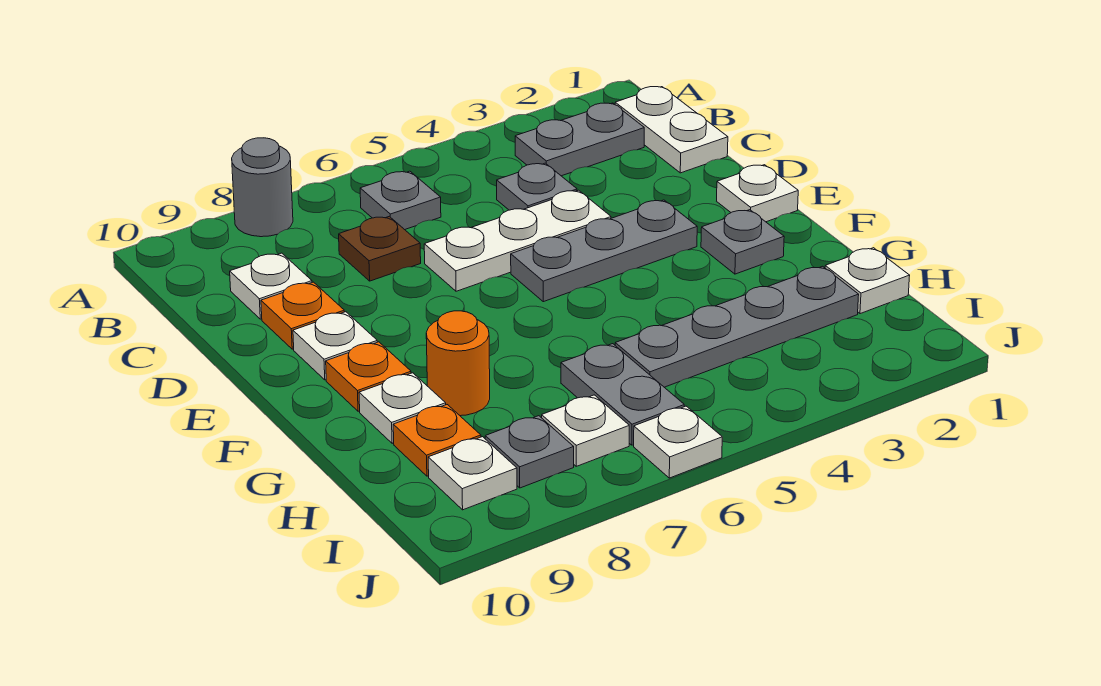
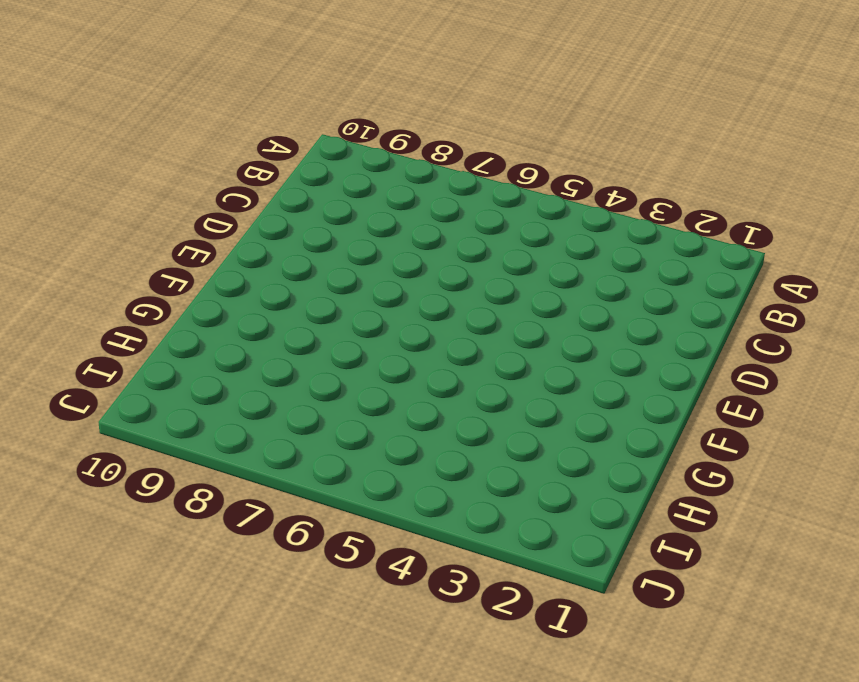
none -> grey 1x1 round brick [232,138,293,237]
none -> white 1x2 plate [615,87,728,173]
none -> grey 1x2 plate [515,103,644,176]

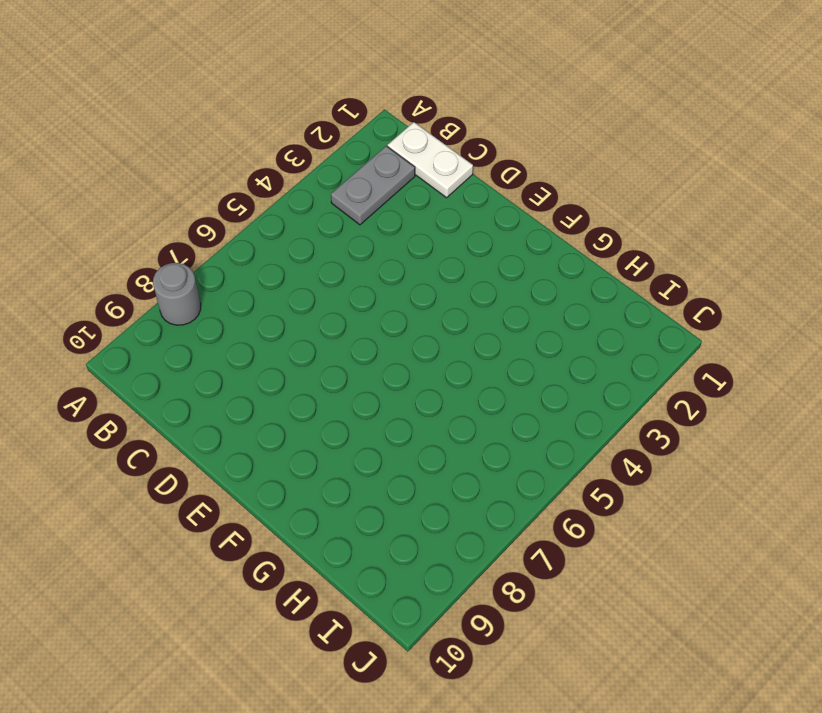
none -> grey 1x1 plate [360,171,441,230]
none -> grey 1x1 plate [497,163,577,210]
none -> brown 1x1 plate [339,216,421,281]

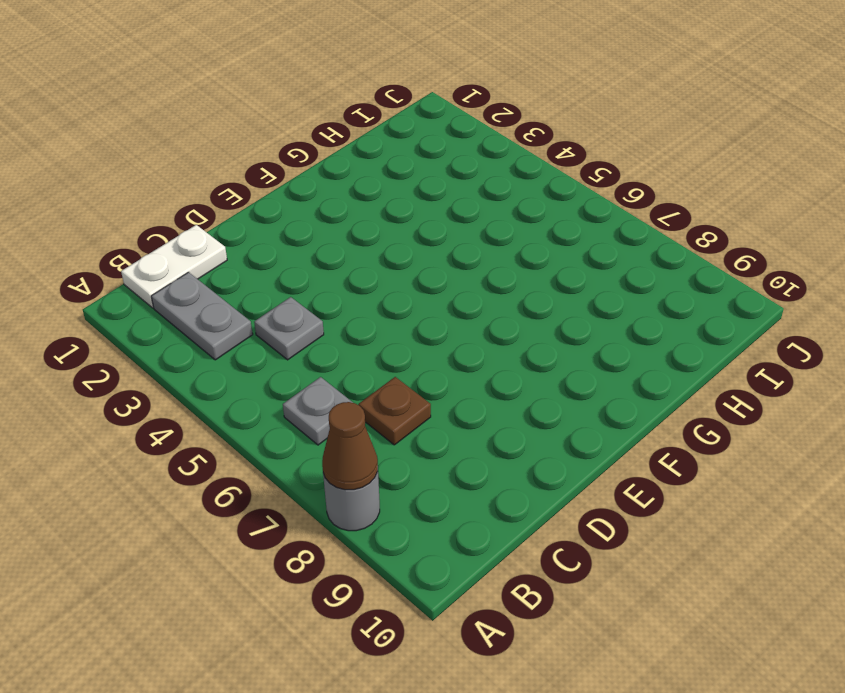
brown 1x1 cone [322,402,378,490] -> none
none -> white 1x1 plate [230,253,312,319]
none -> white 1x3 plate [424,190,611,291]
none -> orange 1x1 plate [261,282,344,349]

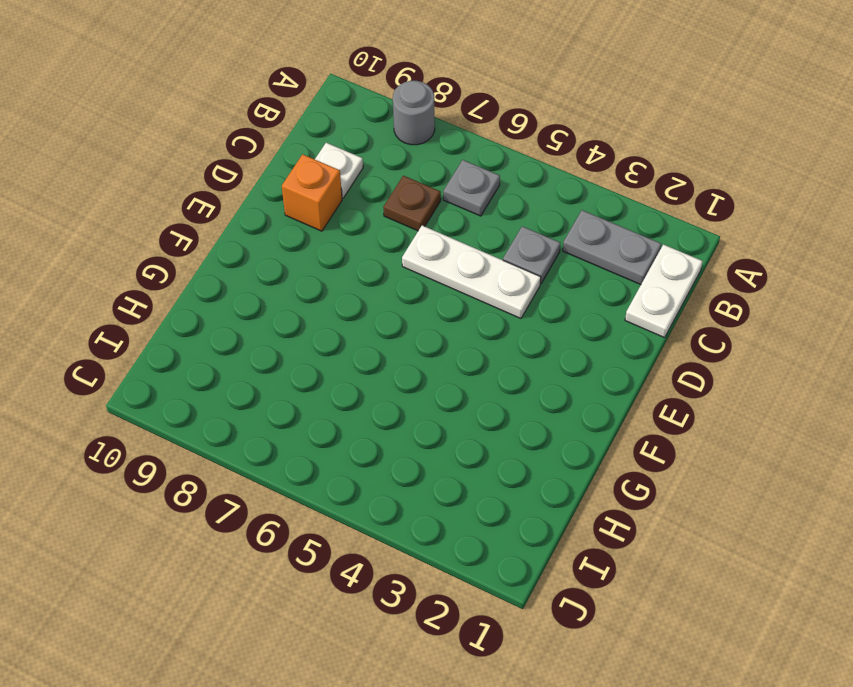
orange 1x1 brick [282,154,342,231] -> orange 1x1 plate [261,282,344,349]
none -> white 1x1 plate [717,165,798,222]
none -> grey 1x3 plate [511,200,697,302]
none -> white 1x1 plate [293,312,377,380]

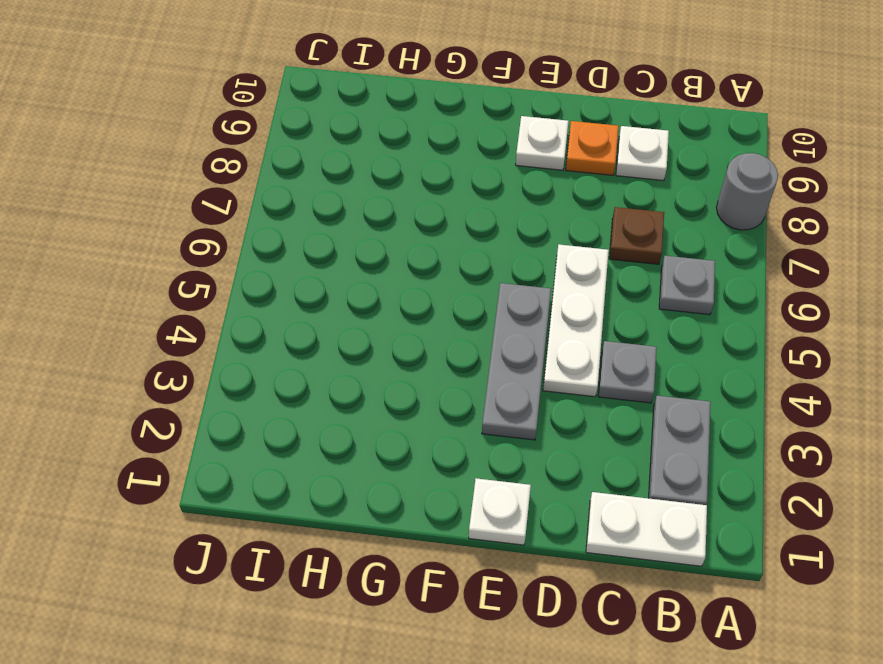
none -> grey 1x1 plate [701,210,784,274]
none -> orange 1x1 plate [326,342,411,411]
none -> orange 1x1 round brick [426,311,490,416]

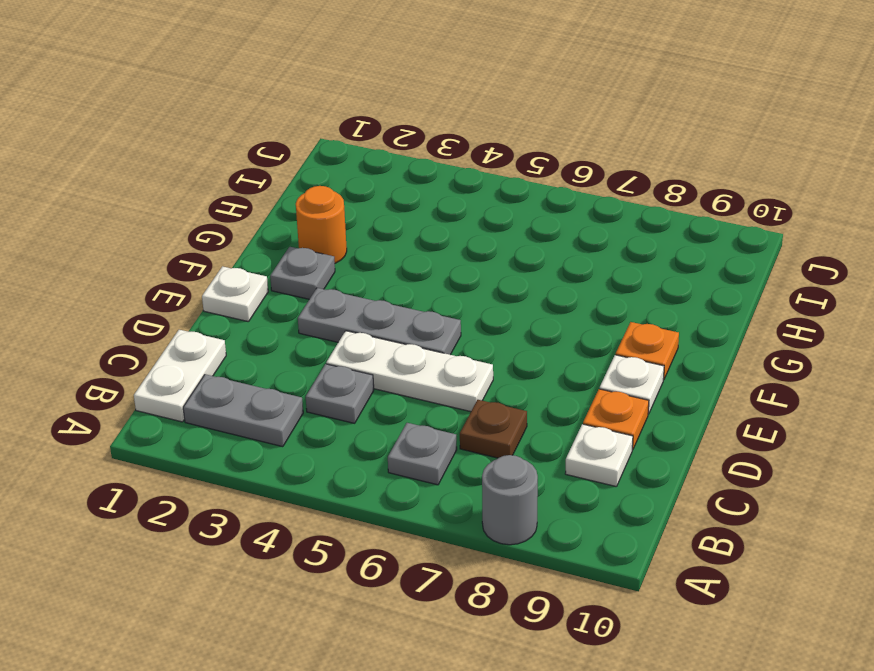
orange 1x1 round brick [296,186,347,263] -> orange 1x1 round brick moved to [426,311,490,416]
none -> white 1x1 plate [359,373,446,443]
none -> white 1x1 plate [825,248,910,314]
none -> grey 1x4 plate [615,266,859,387]

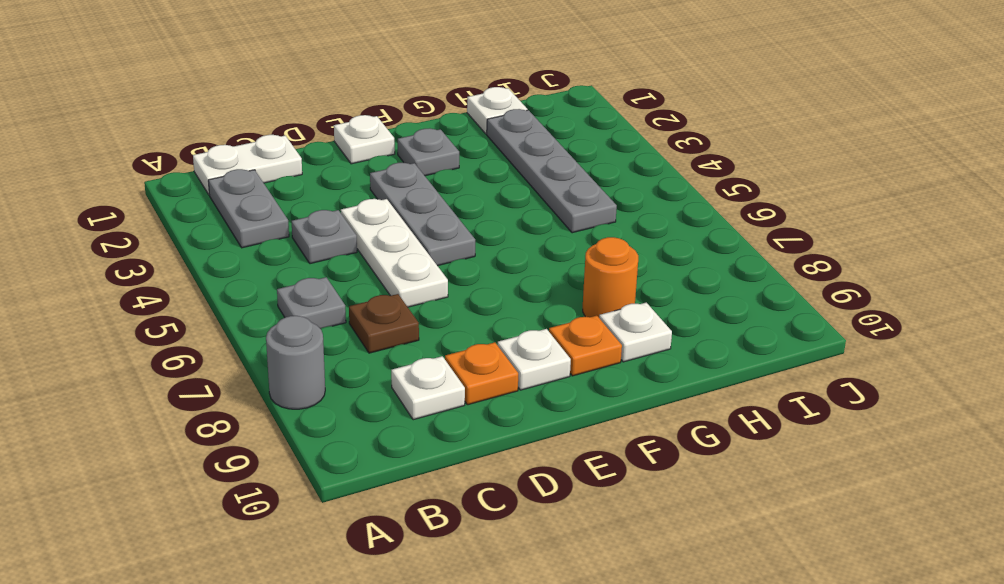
none -> grey 1x2 plate [561,344,684,445]
none -> orange 1x1 plate [393,405,481,476]
none -> white 1x1 plate [542,395,629,466]

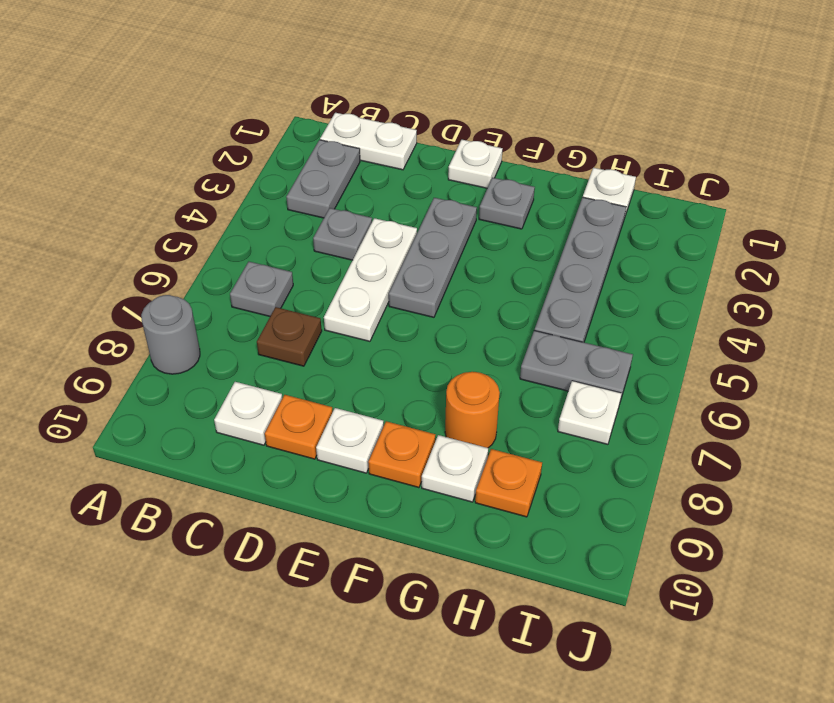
none -> grey 1x1 plate [485,416,574,488]
none -> white 1x1 plate [428,437,517,510]
none -> white 1x1 plate [634,406,722,478]

